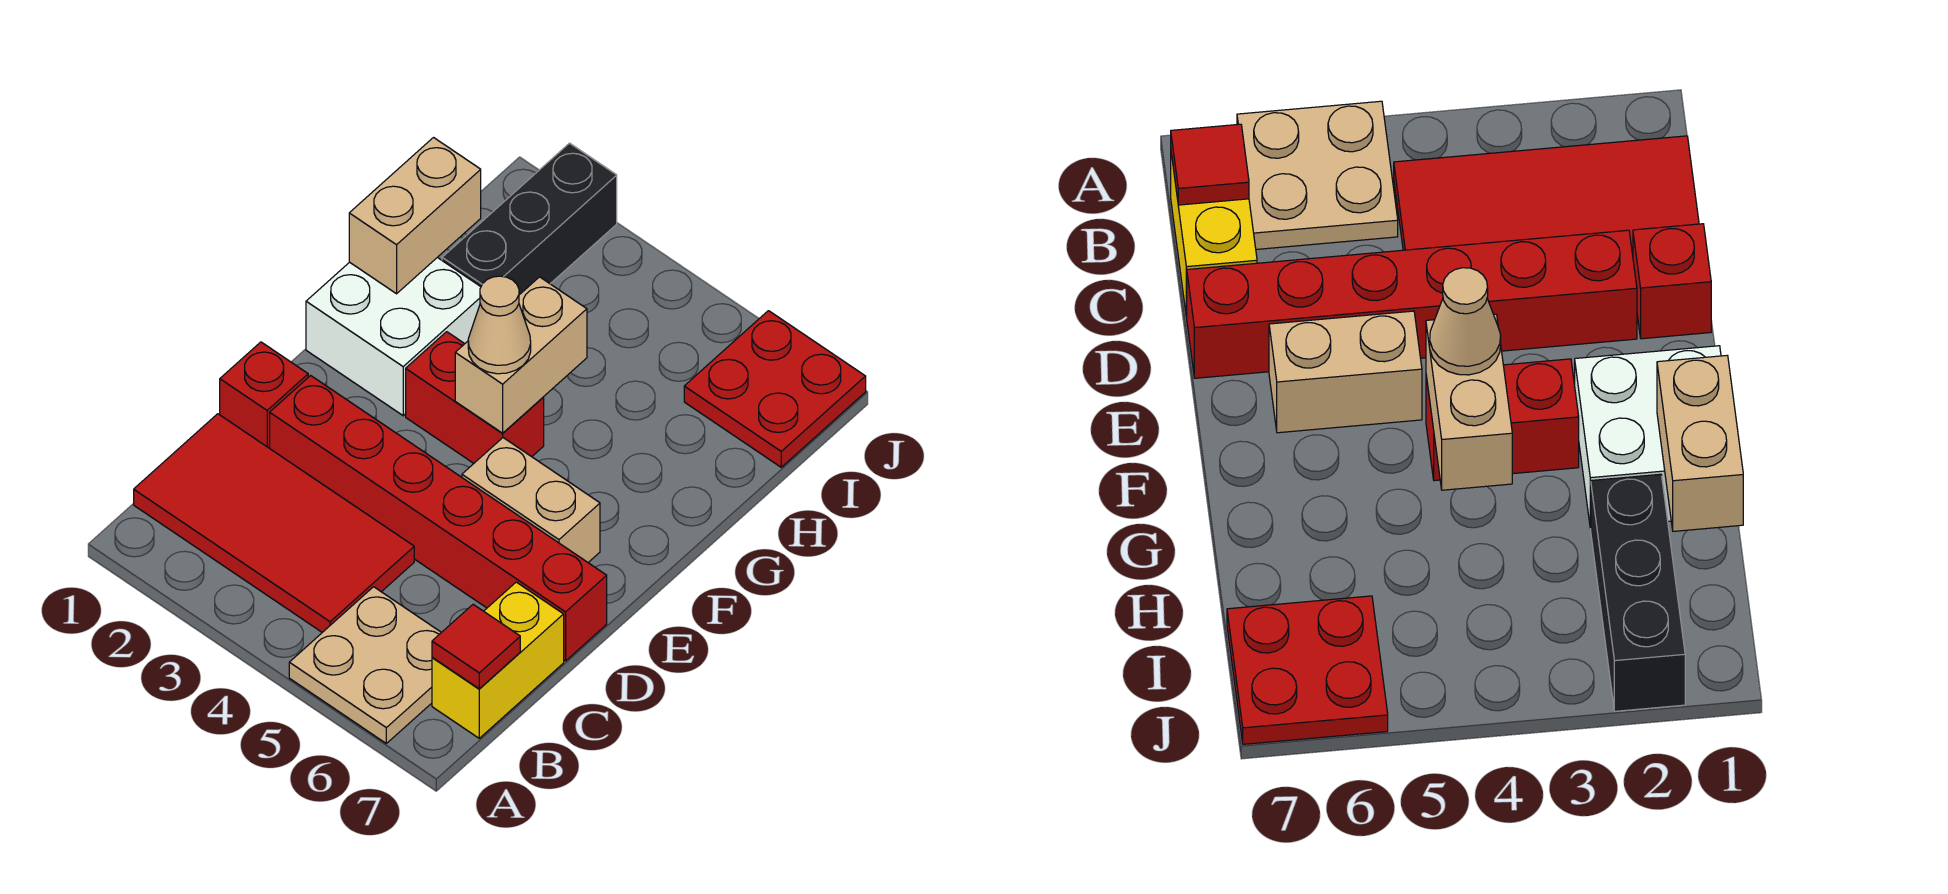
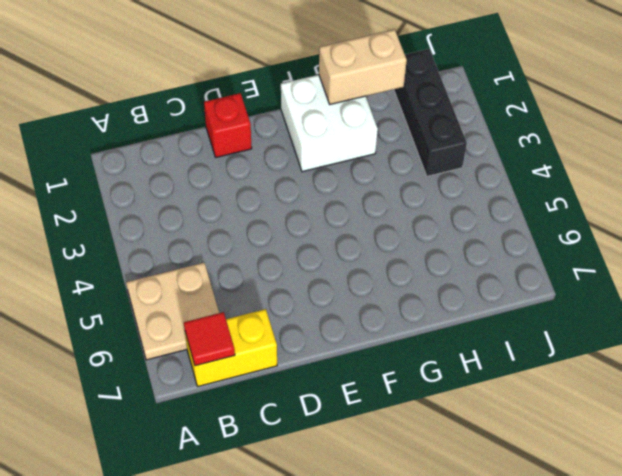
black 1x3 brick [394,49,467,176] -> black 1x3 brick turned to [442,143,617,295]
none -> red 2x4 tile [134,414,414,632]
none -> red 1x6 brick [270,376,607,661]
none -> tan 1x2 brick [462,438,600,562]

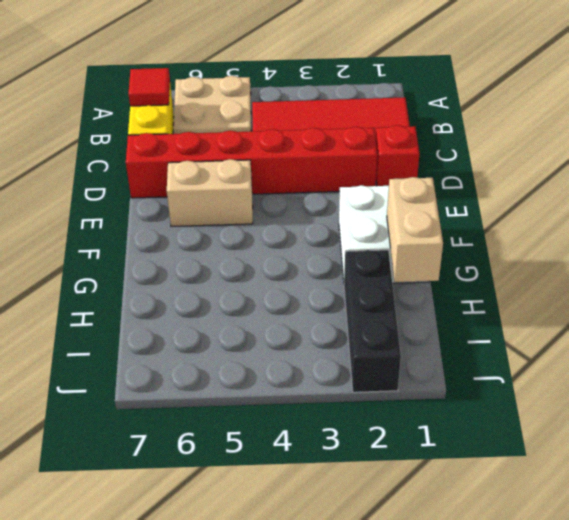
none -> red 1x2 brick [406,332,544,463]
none -> red 2x2 plate [684,311,866,467]
none -> tan 1x2 brick [455,277,587,433]

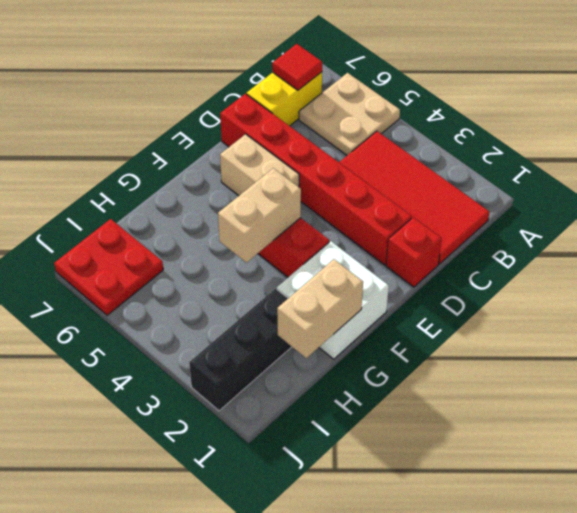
none -> tan 1x1 cone [468,276,531,374]

